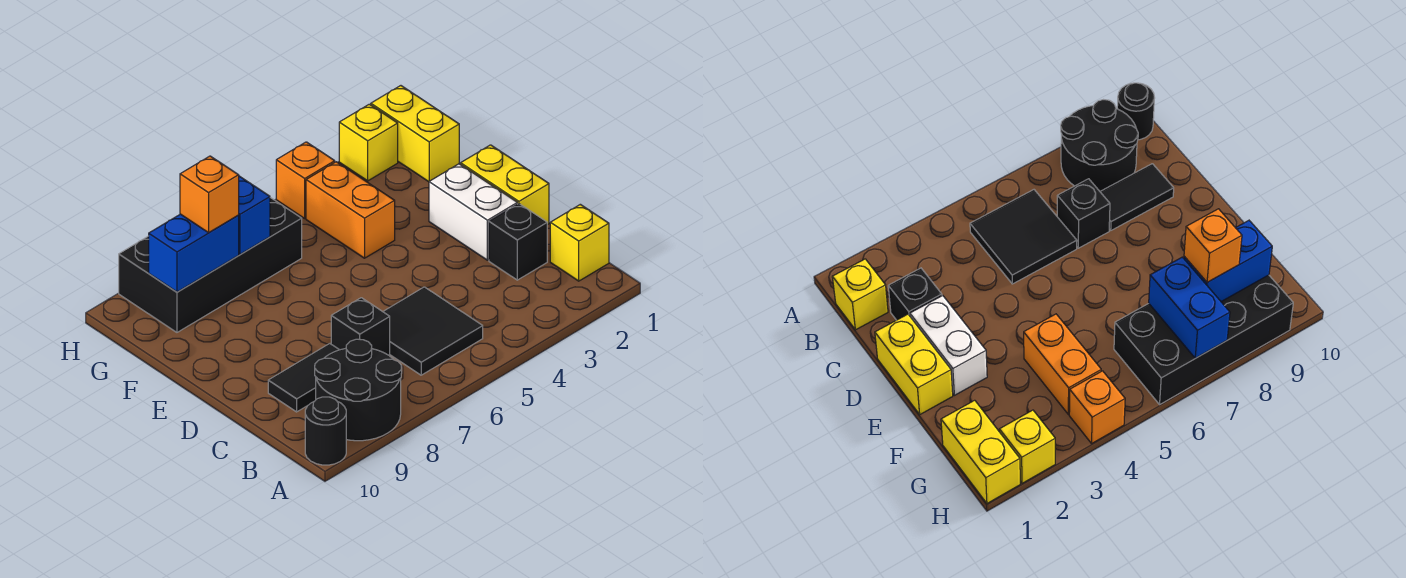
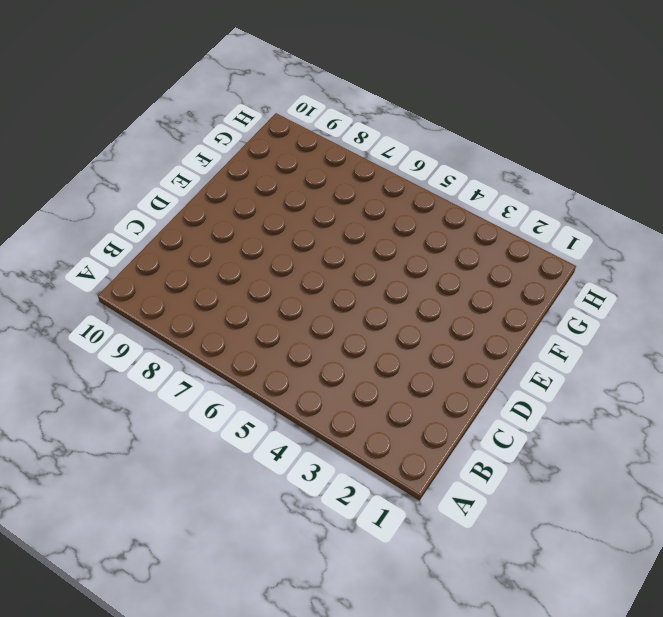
none -> black 2x2 round brick [315,339,402,441]
none -> black 1x1 round brick [305,397,346,465]
none -> yellow 1x1 brick [550,204,609,281]

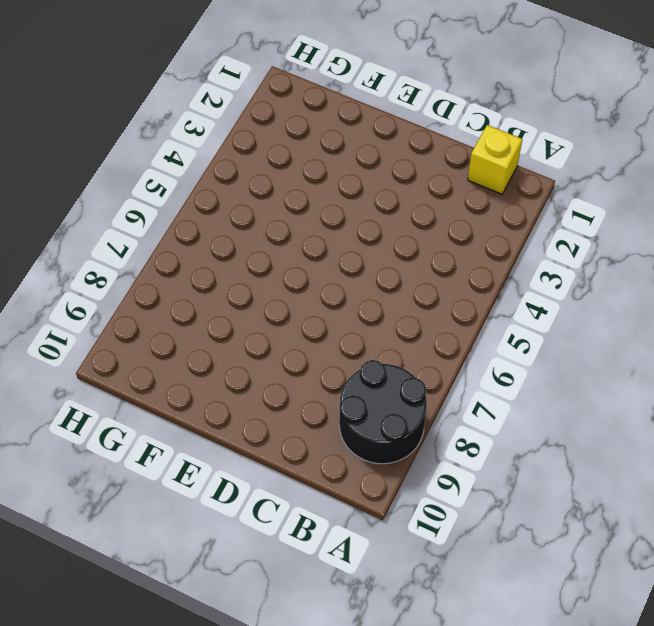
none -> black 1x1 round brick [305,397,346,465]
none -> black 2x2 tile [383,287,483,375]
none -> black 1x1 brick [489,204,547,280]

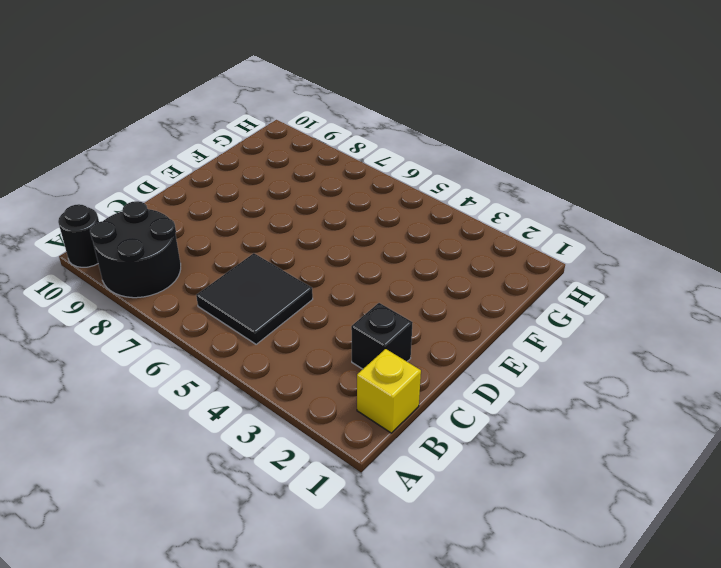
none -> black 1x1 brick [331,298,390,356]
none -> black 1x2 tile [268,344,339,412]
none -> yellow 1x2 brick [461,145,549,225]

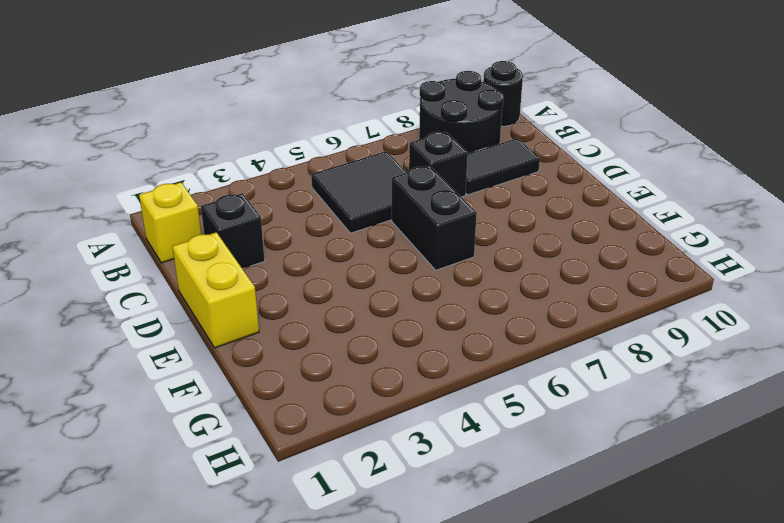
black 1x2 brick [392,166,477,270] -> none
none -> white 1x2 brick [429,164,517,260]
none -> orange 1x2 brick [306,162,395,258]
none -> yellow 1x2 brick [371,86,459,182]

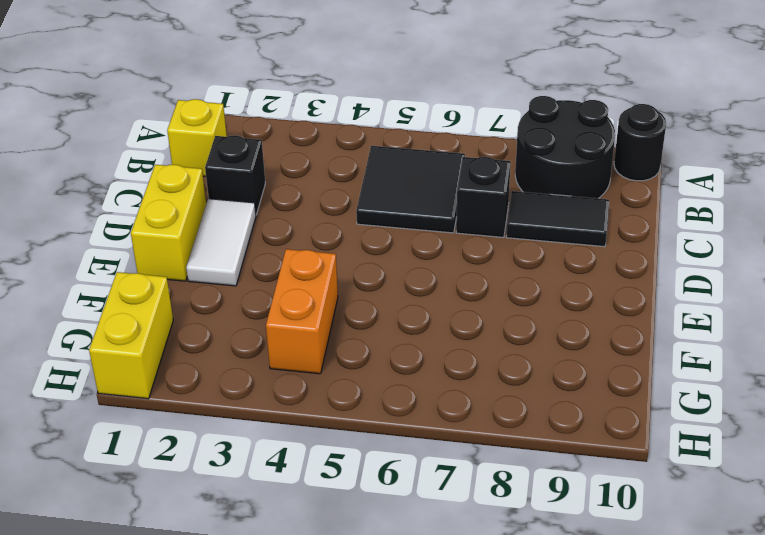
white 1x2 tile [186,199,256,286] -> white 1x2 brick [429,164,517,260]
none -> black 2x4 brick [119,198,302,332]
none -> yellow 1x1 brick [339,104,398,181]
none -> orange 1x1 brick [276,142,335,218]

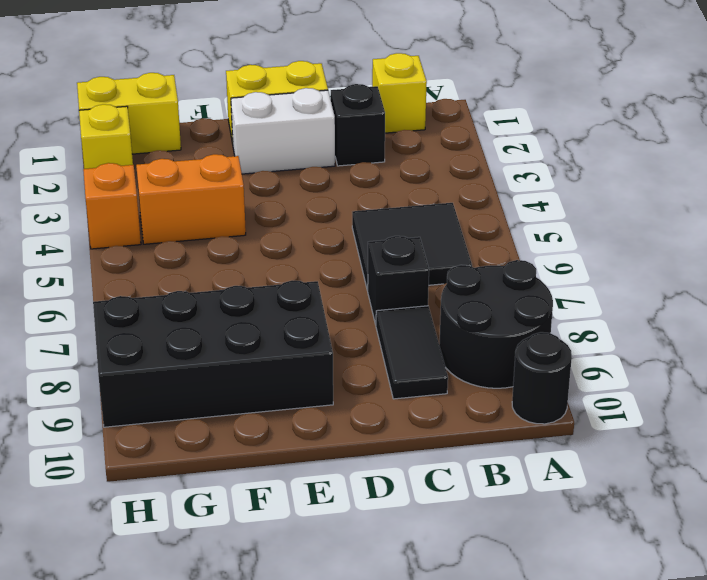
black 2x4 brick [93,280,333,427] -> black 2x4 brick turned to [119,198,302,332]
none -> blue 1x2 brick [238,176,270,254]
none -> blue 1x2 brick [149,214,239,292]
none -> orange 1x1 brick [180,156,239,233]

